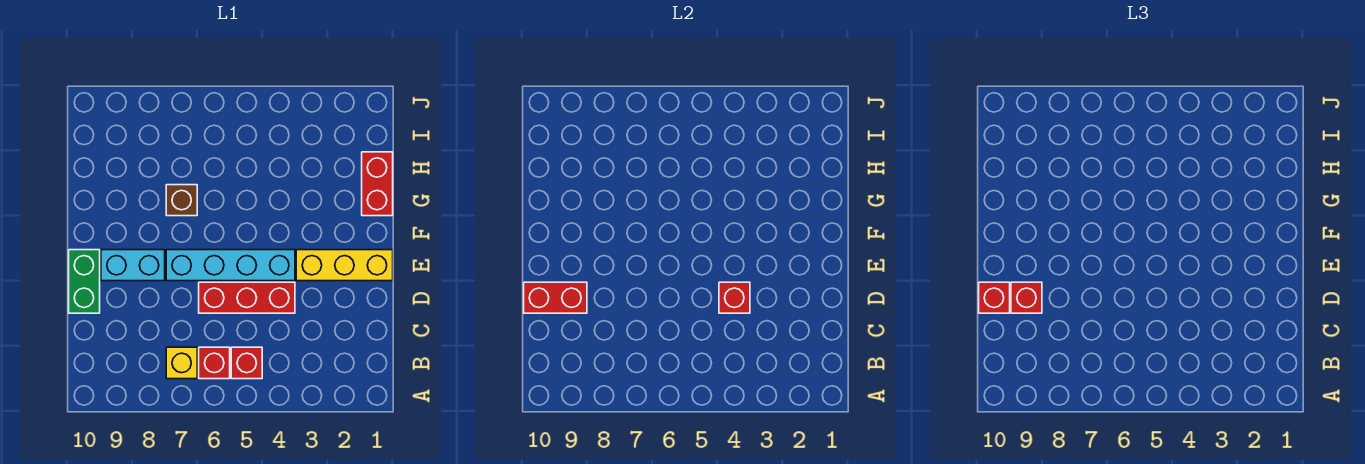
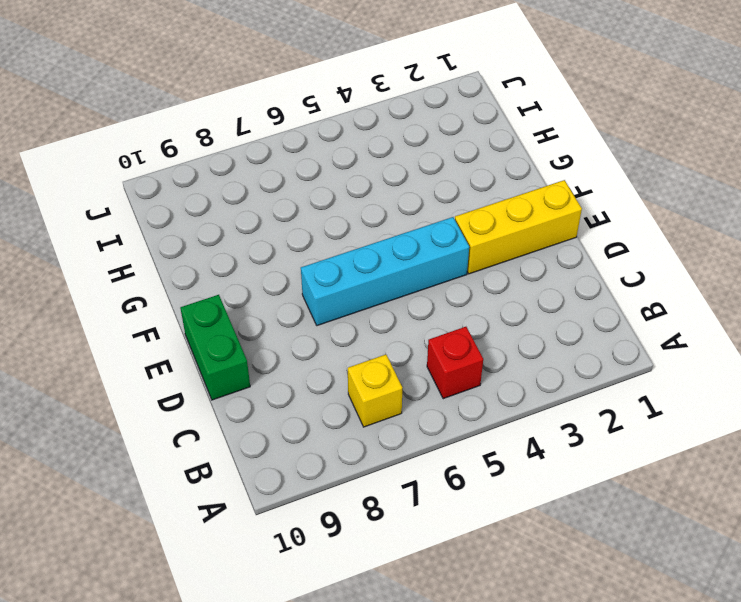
none -> red 1x1 brick [199,347,230,379]
none -> red 1x3 brick [199,282,295,313]
none -> cyan 1x2 brick [101,250,165,281]

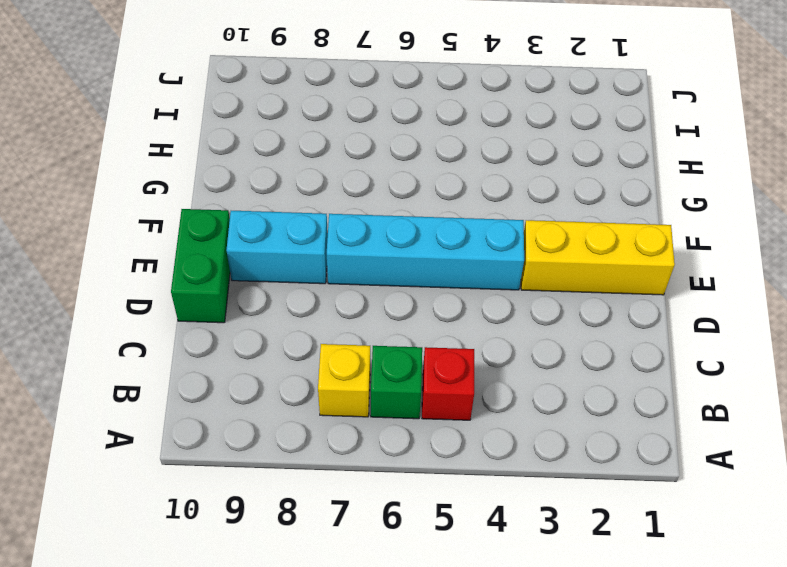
green 1x1 brick [371,346,422,419] -> red 1x1 brick [199,347,230,379]
none -> red 1x3 brick [199,282,295,313]
none -> red 1x2 brick [362,152,393,216]
none -> brown 1x1 brick [166,185,197,216]

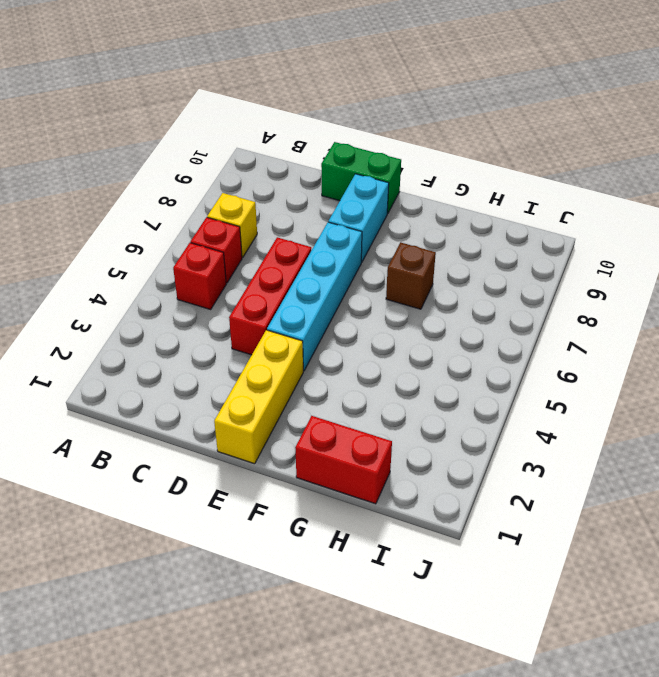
none -> red 1x1 brick [719,282,750,313]
none -> red 1x2 brick [524,282,587,313]
none -> red 1x1 brick [1011,282,1042,313]

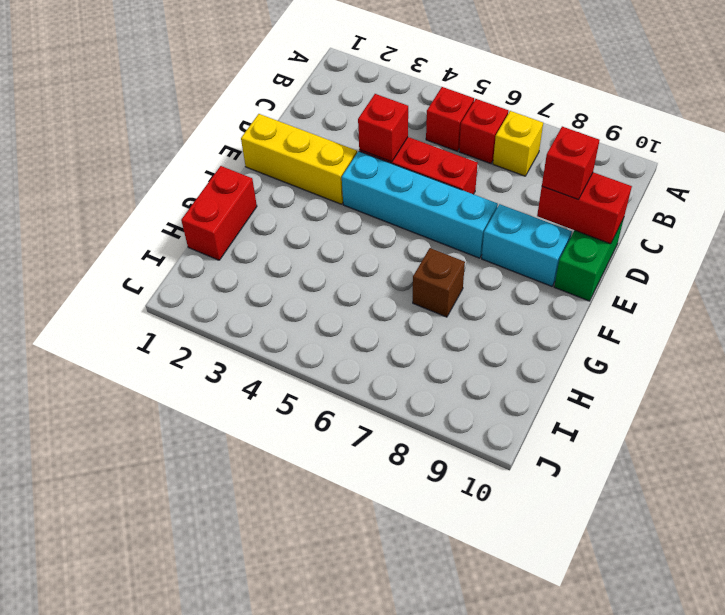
none -> red 1x1 brick [979,282,1010,313]

